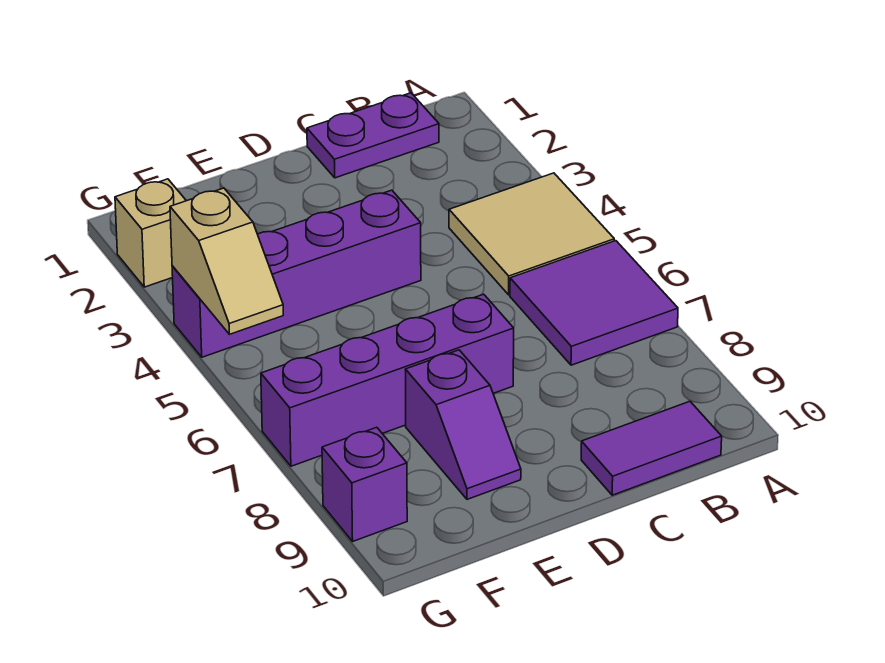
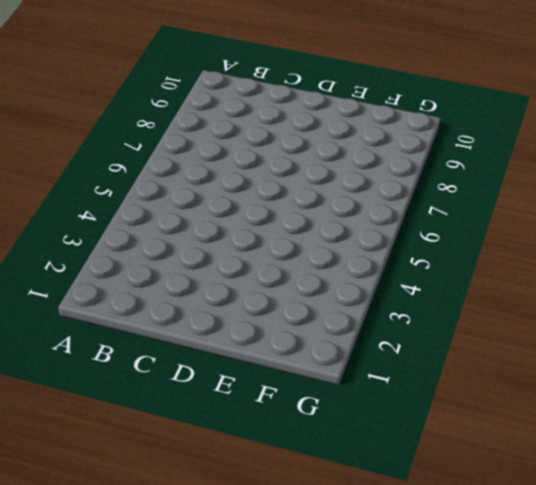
none -> tan 2x2 tile [449,173,614,295]
none -> purple 2x2 tile [510,241,678,365]

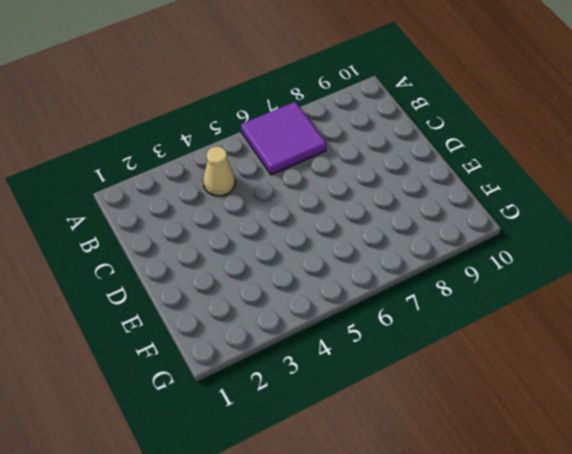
tan 1x1 cone [203,146,235,196] -> tan 2x2 tile [449,173,614,295]
none -> purple 1x2 plate [307,93,439,178]
none -> purple 1x2 tile [581,401,722,495]

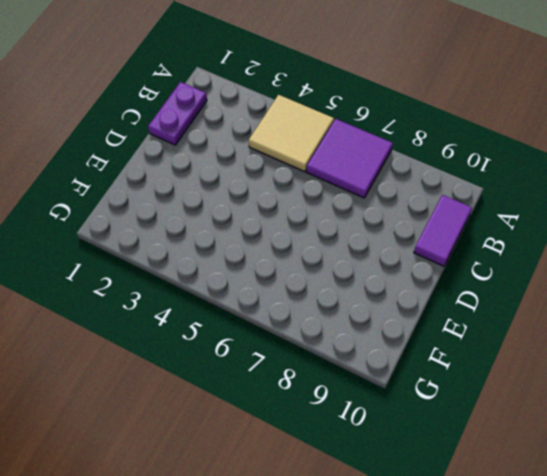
none -> purple 1x4 brick [172,190,421,357]
none -> purple 1x4 brick [261,294,514,466]

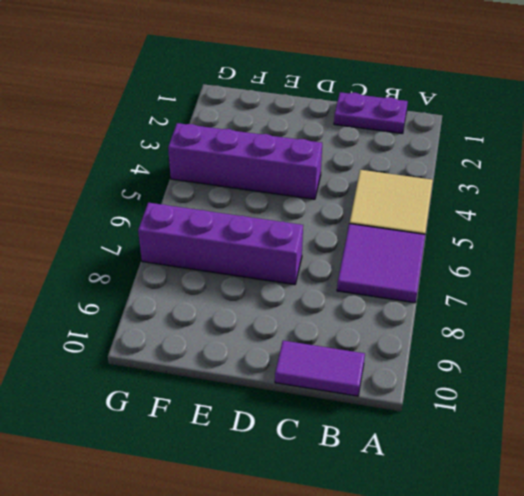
none -> purple 1x2 slope [405,350,521,499]
none -> tan 1x1 brick [115,179,186,287]

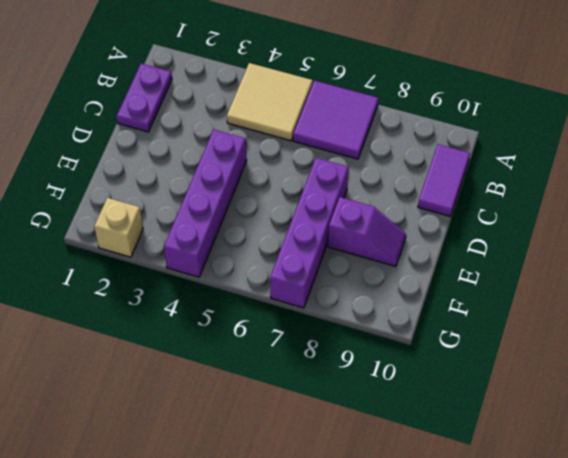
none -> purple 1x1 brick [322,427,407,541]
none -> tan 1x2 slope [170,188,283,334]

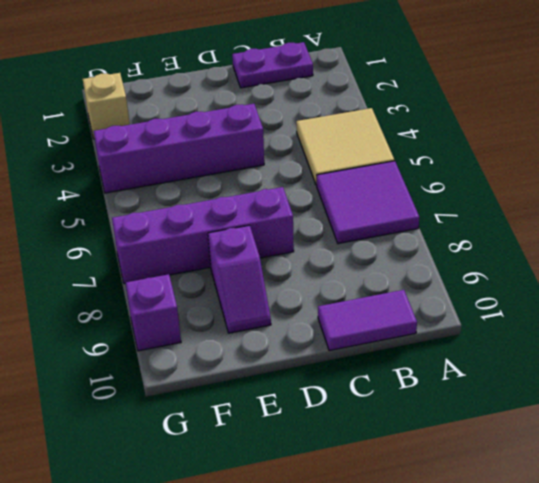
none -> tan 1x2 slope [170,188,283,334]

